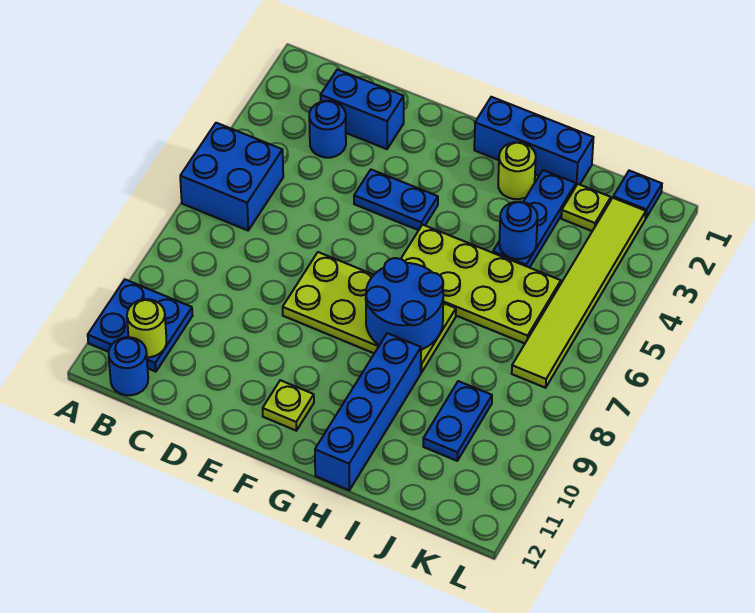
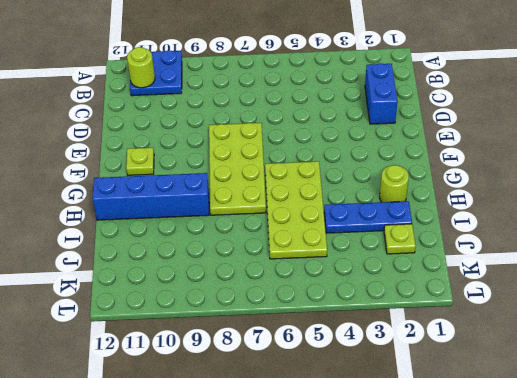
none -> blue 2x2 brick [180,123,283,230]
none -> blue 1x1 round brick [109,337,148,395]
none -> blue 1x1 round brick [309,101,346,158]

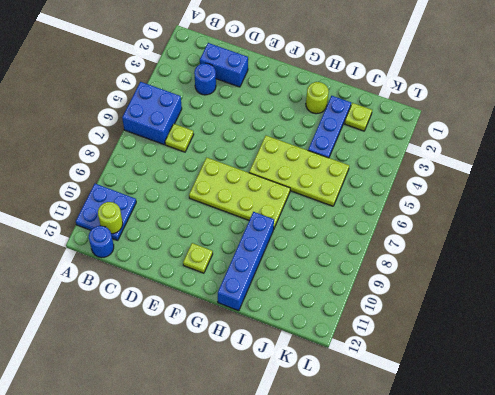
lime 1x1 plate [165,124,194,152] -> none
none -> blue 1x2 plate [354,170,438,230]
none -> blue 1x3 brick [474,97,594,186]
none -> blue 1x2 plate [423,381,492,461]

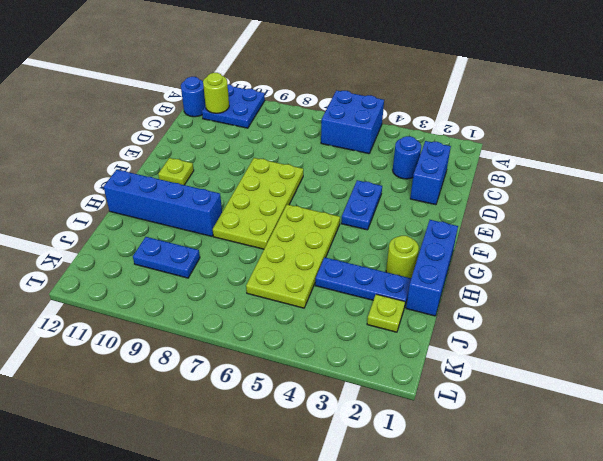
none -> blue 1x1 plate [613,171,662,218]
none -> lime 1x6 tile [512,198,646,388]
none -> blue 2x2 round brick [366,258,443,350]

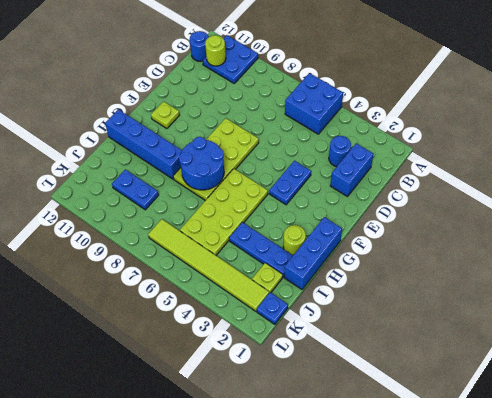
none -> blue 1x1 round brick [499,202,537,259]

